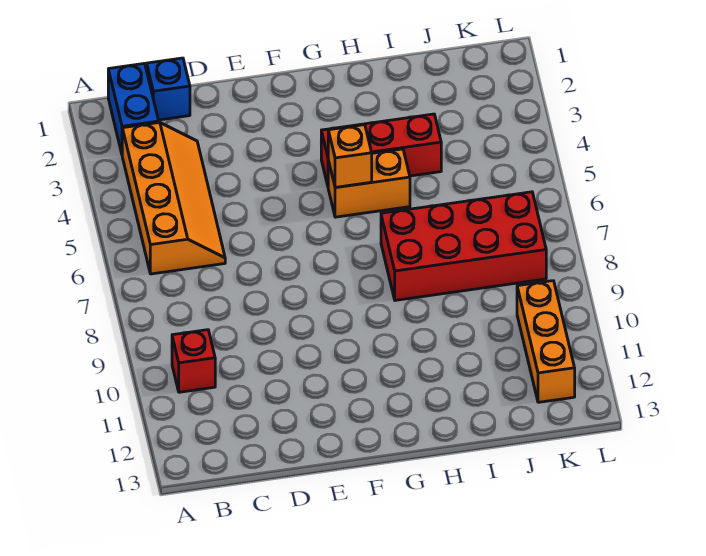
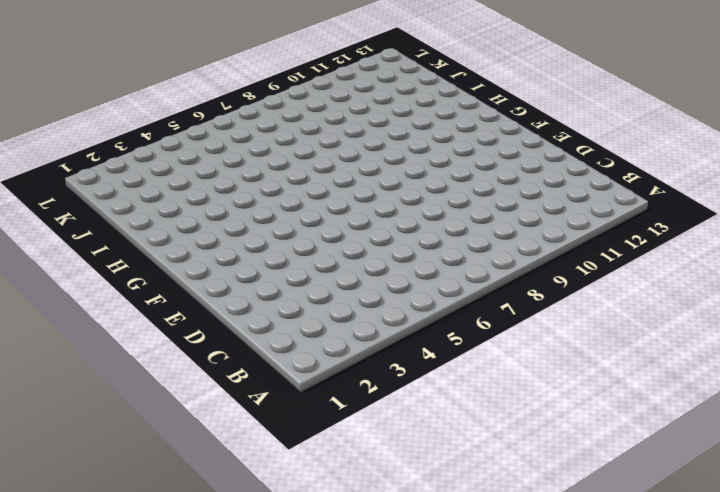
none -> blue 1x2 brick [108,63,159,153]
none -> orange 2x4 slope [122,122,225,274]

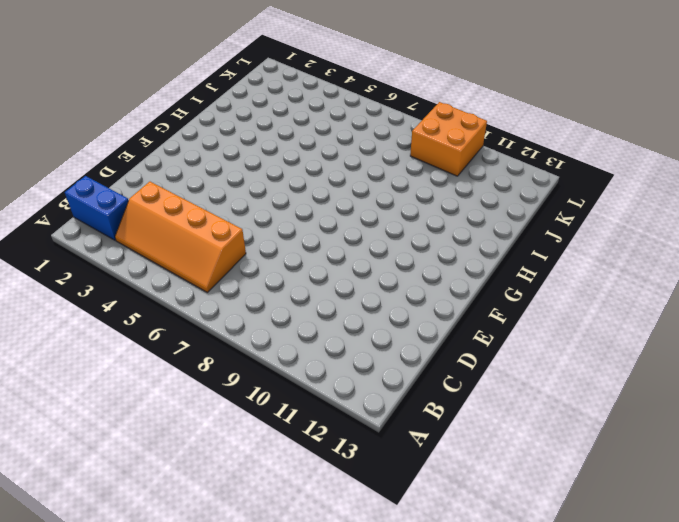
orange 2x4 slope [115,182,246,292] -> orange 2x4 slope turned to [122,122,225,274]
orange 2x2 brick [410,102,487,176] -> orange 1x3 brick [517,281,575,402]
none -> red 1x1 brick [172,330,215,392]
none -> blue 1x1 brick [147,58,190,120]

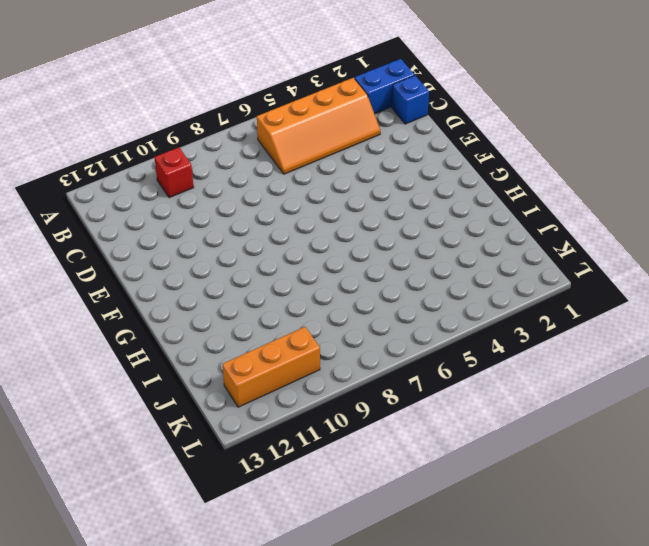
none -> red 1x3 brick [321,114,441,185]
none -> orange 1x2 brick [328,149,410,217]

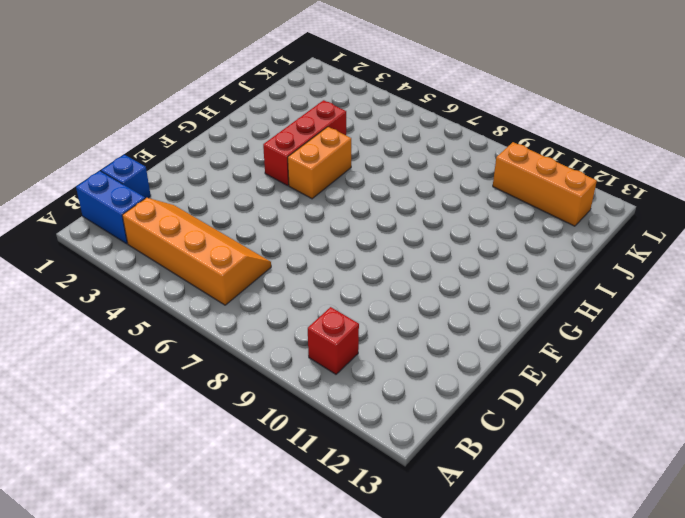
none -> red 2x4 brick [381,192,546,300]
none -> orange 1x1 brick [328,125,372,187]

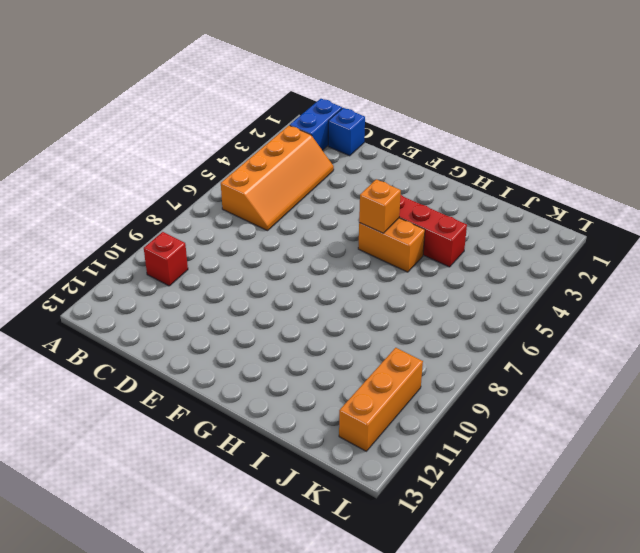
none -> red 2x4 brick [381,192,546,300]

